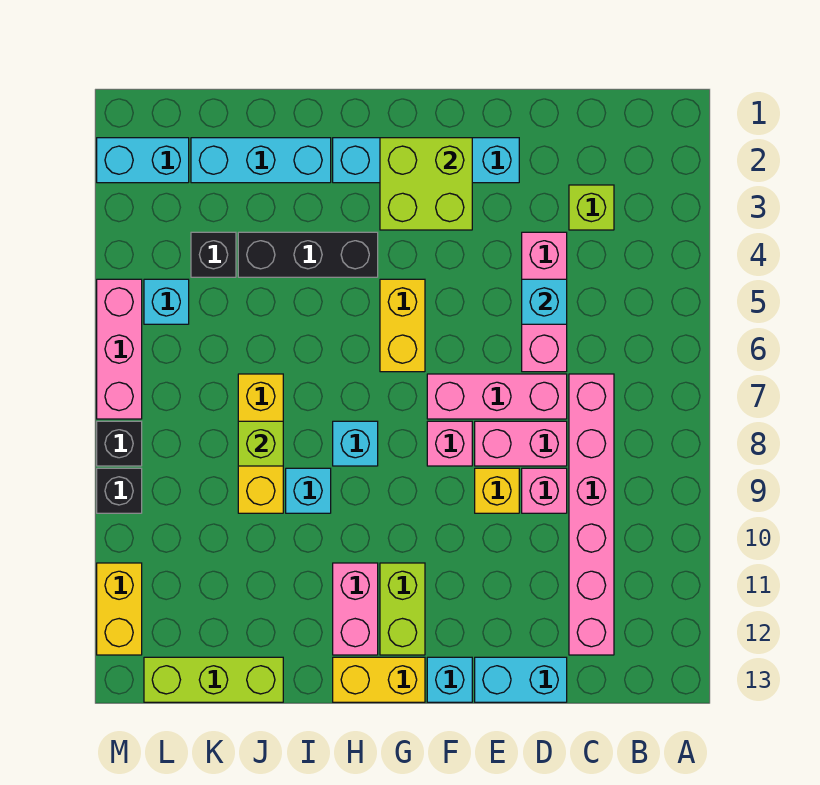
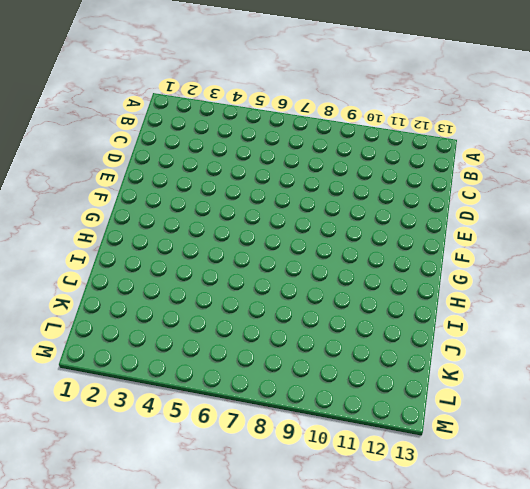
none -> lime 1x1 brick [569,185,614,230]
none -> pink 1x6 brick [569,374,614,655]
none -> pink 1x3 brick [522,232,567,372]
none -> pink 1x3 brick [427,374,567,419]

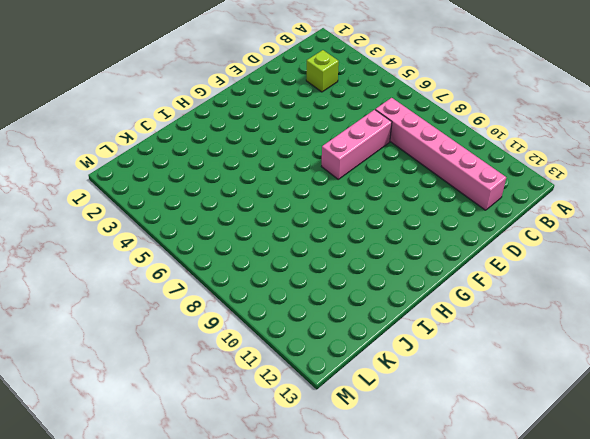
none -> pink 1x3 brick [522,232,567,372]
none -> pink 1x2 brick [475,421,567,466]
none -> pink 1x1 brick [522,468,567,513]
none -> cyan 1x2 brick [475,657,567,702]

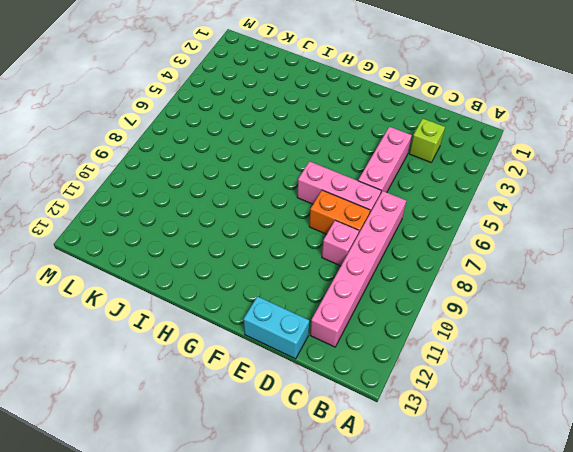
orange 1x2 brick [309,190,370,234] -> pink 1x2 brick [475,421,567,466]
none -> cyan 1x4 brick [333,138,519,183]
none -> yellow 1x1 brick [475,468,519,513]
none -> pink 1x1 brick [427,421,472,466]
none -> cyan 1x1 brick [427,657,472,702]

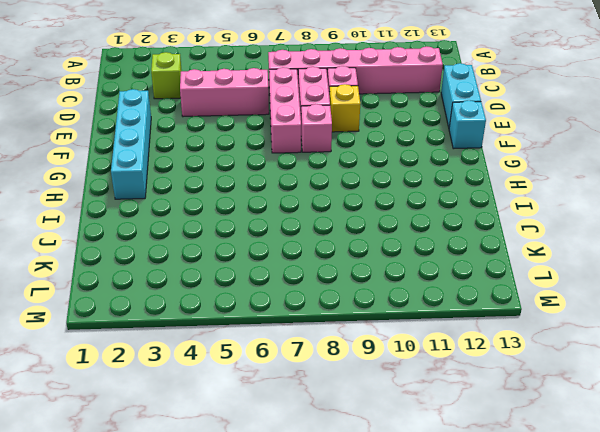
none -> yellow 1x2 brick [380,279,425,372]
none -> lime 1x2 brick [380,563,425,655]
none -> yellow 1x2 brick [333,657,425,702]
none -> black 1x3 brick [238,232,378,277]

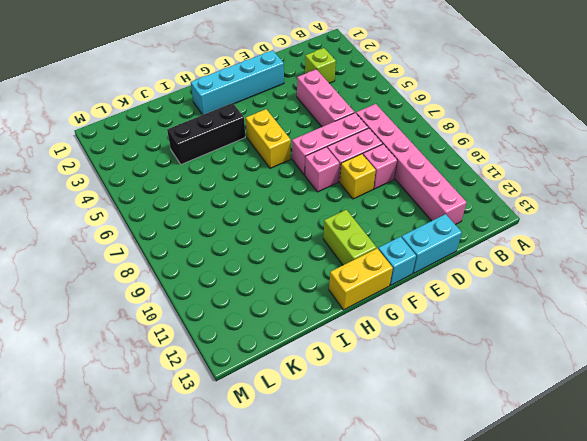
none -> cyan 1x1 brick [333,421,378,466]
none -> pink 1x2 brick [333,563,378,655]
none -> cyan 1x3 brick [191,138,331,183]
none -> cyan 1x1 brick [286,468,331,513]

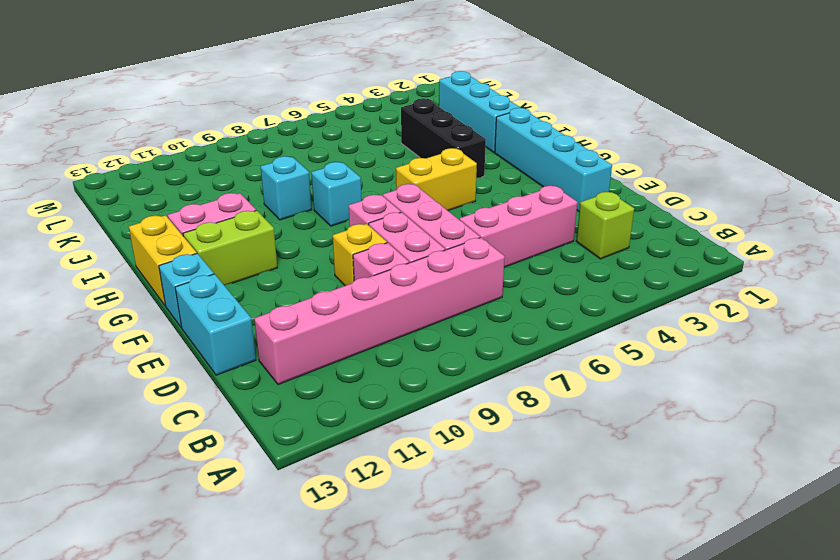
none -> yellow 1x3 brick [238,374,283,513]
none -> lime 1x3 brick [144,657,283,702]
none -> black 1x1 brick [191,232,236,277]
none -> cyan 1x2 brick [97,138,189,183]

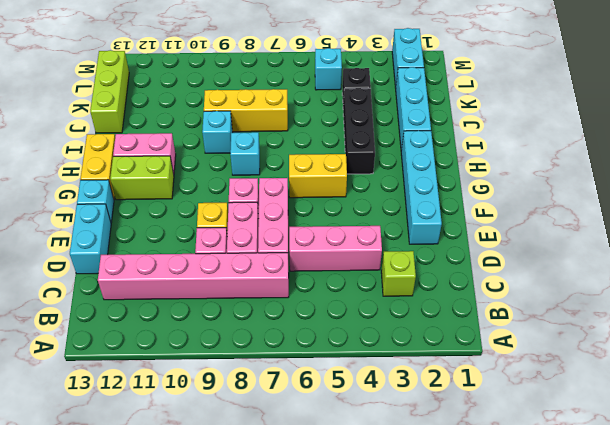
none -> pink 1x3 brick [97,279,142,419]
none -> black 1x1 brick [97,421,142,466]
none -> black 1x1 brick [97,468,142,513]
none -> yellow 1x2 brick [97,563,142,655]

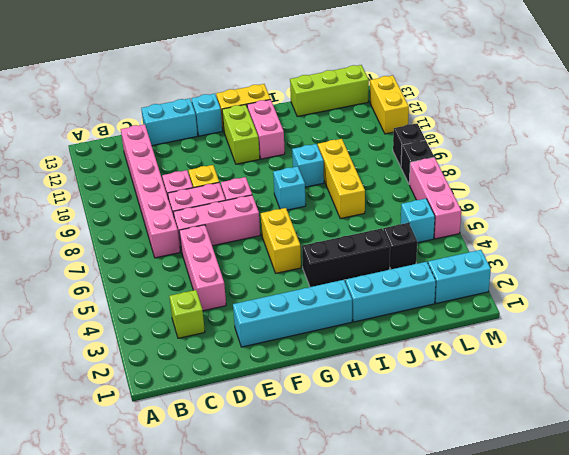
none -> cyan 1x1 brick [522,279,567,324]
none -> lime 2x2 brick [380,138,472,230]
none -> lime 1x1 brick [238,421,283,466]

